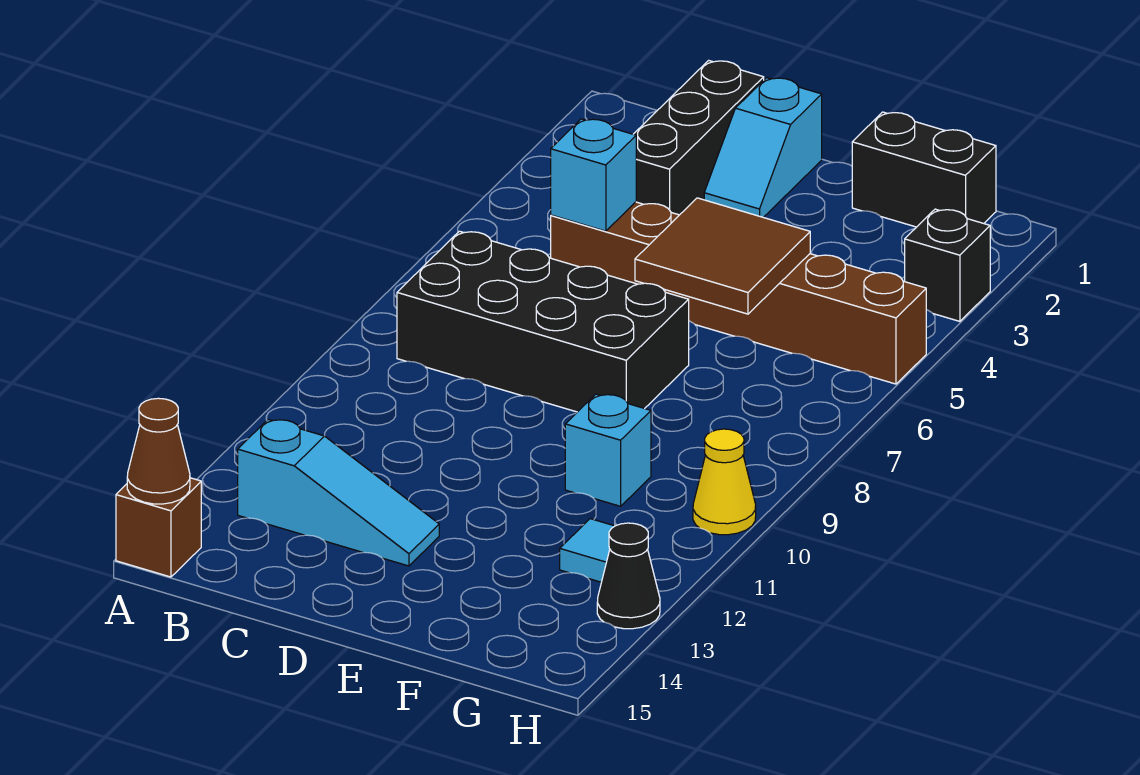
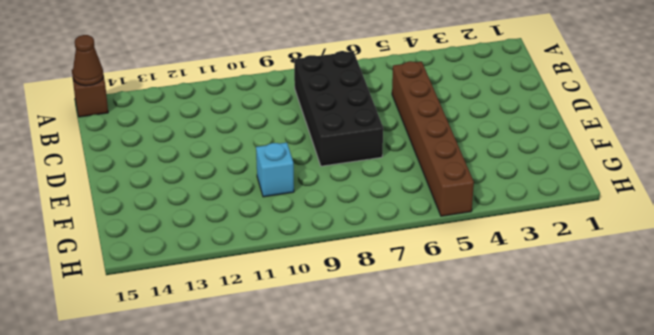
none -> cyan 1x3 slope [238,419,439,566]
none -> black 1x3 brick [634,60,764,215]
none -> cyan 1x2 slope [704,78,822,217]

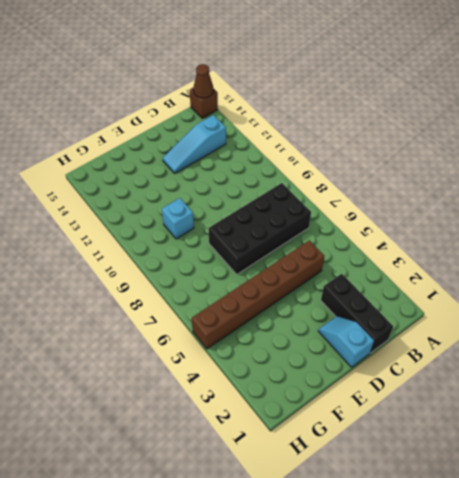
none -> black 1x2 brick [852,112,996,227]
none -> cyan 1x1 tile [560,519,614,582]
none -> black 1x1 brick [905,209,990,321]

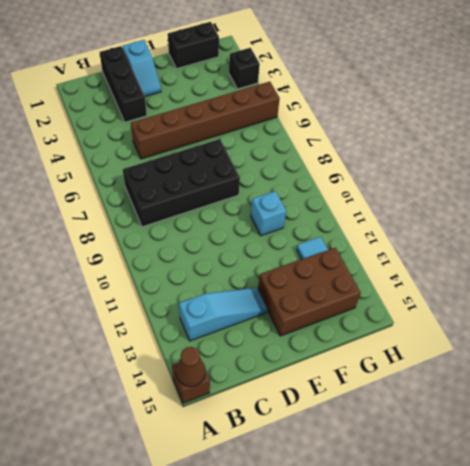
brown 2x3 brick [258,247,361,336] -> none
none -> yellow 1x1 cone [693,429,756,535]
none -> black 1x1 cone [597,523,660,629]
none -> cyan 1x1 brick [551,119,636,231]

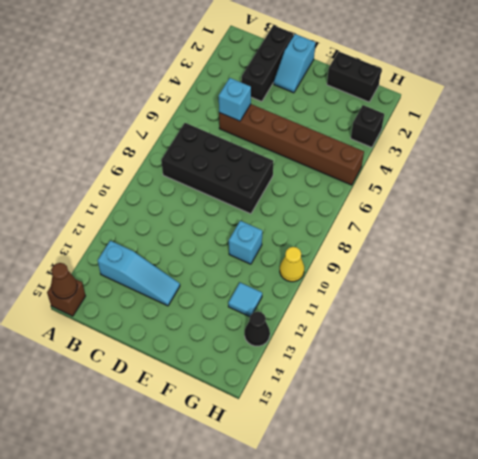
none -> brown 2x2 tile [635,198,810,314]

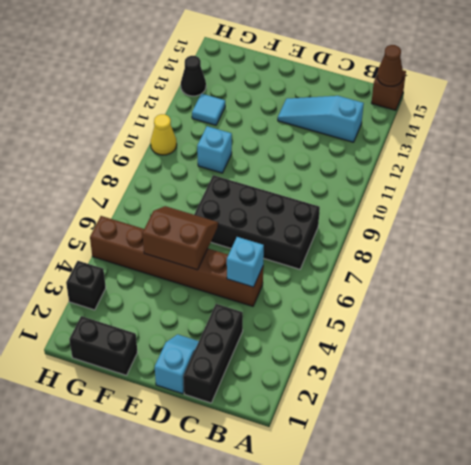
brown 2x2 slope [142,206,218,270] -> brown 2x2 tile [635,198,810,314]

